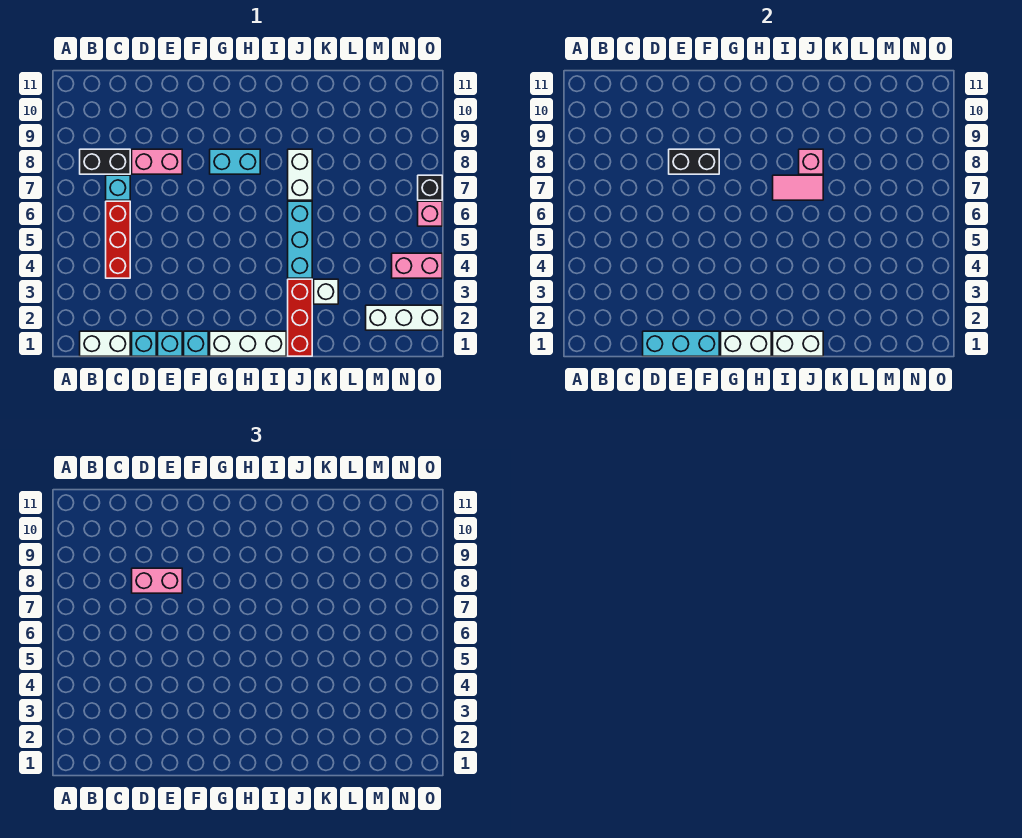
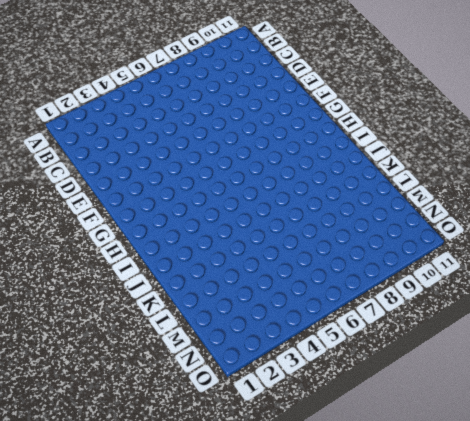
none -> white 1x2 brick [80,331,130,356]
none -> black 1x2 brick [80,149,130,174]
none -> red 1x3 brick [106,201,130,278]

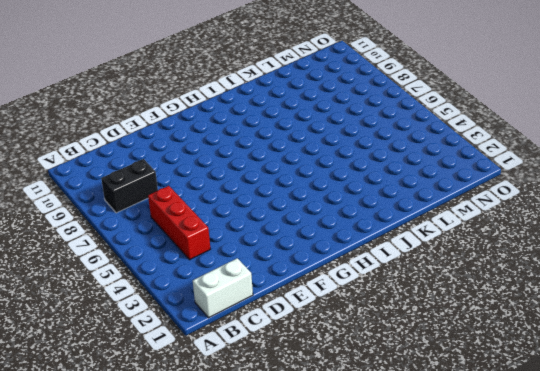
none -> cyan 1x1 brick [106,175,130,200]
none -> cyan 1x1 brick [132,331,156,356]
none -> pink 1x2 brick [132,149,182,174]

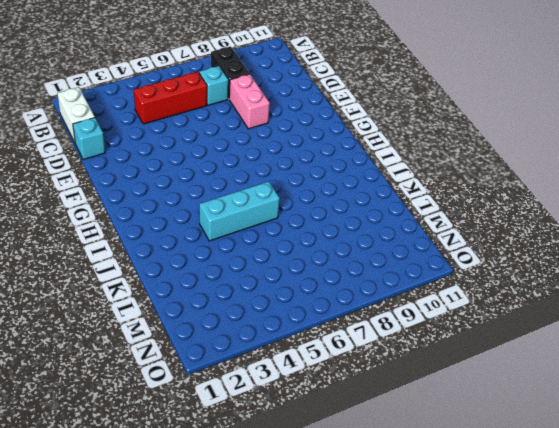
none -> cyan 1x1 brick [158,331,182,356]
none -> cyan 1x1 brick [184,331,208,356]
none -> white 1x3 brick [210,331,286,356]

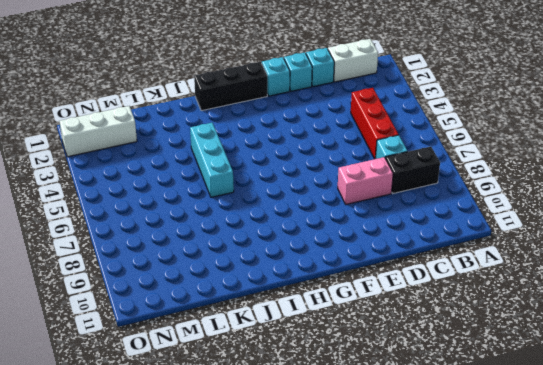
black 1x3 brick [194,62,267,111] -> white 1x3 brick [210,331,286,356]
none -> cyan 1x2 brick [210,149,260,174]
none -> red 1x3 brick [288,279,312,356]
none -> white 1x2 brick [288,149,312,200]

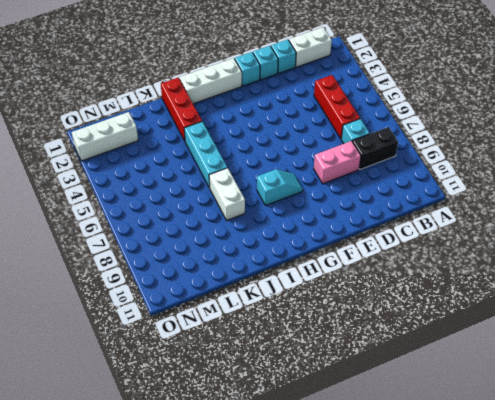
cyan 1x2 slope [257,169,303,206] -> cyan 1x2 brick [210,149,260,174]
none -> white 1x1 brick [314,279,338,304]
none -> pink 1x2 brick [392,253,442,278]
none -> pink 1x1 brick [418,201,442,226]

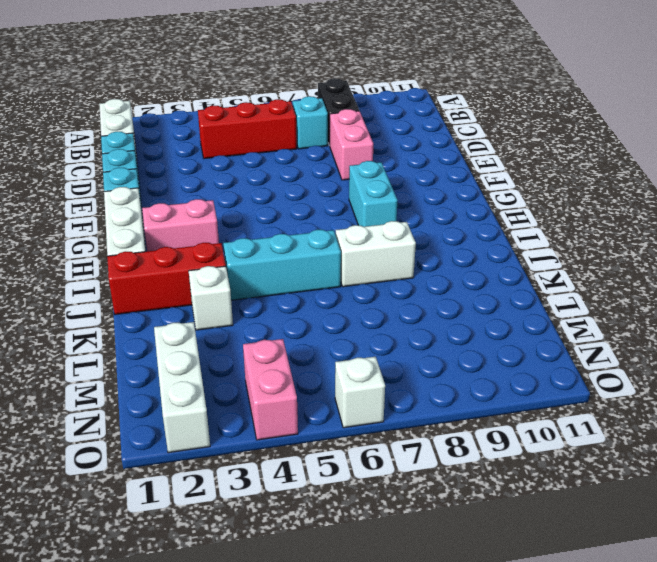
pink 1x2 brick [142,199,219,251] -> pink 1x2 brick turned to [132,568,182,593]
white 1x1 brick [335,357,385,428] -> pink 1x1 brick [418,201,442,226]
none -> black 1x1 brick [418,175,442,200]
none -> cyan 1x3 brick [643,331,719,356]
none -> black 1x2 brick [669,149,719,174]

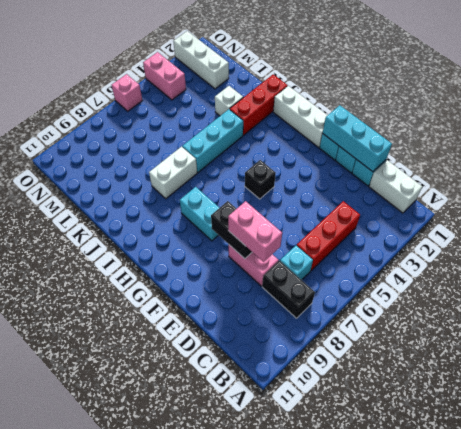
black 1x1 brick [245,160,276,199] -> black 1x1 brick moved to [418,175,442,200]
none -> white 1x2 brick [721,331,771,356]
none -> white 1x2 brick [773,331,823,356]
none -> pink 1x2 tile [773,175,823,200]

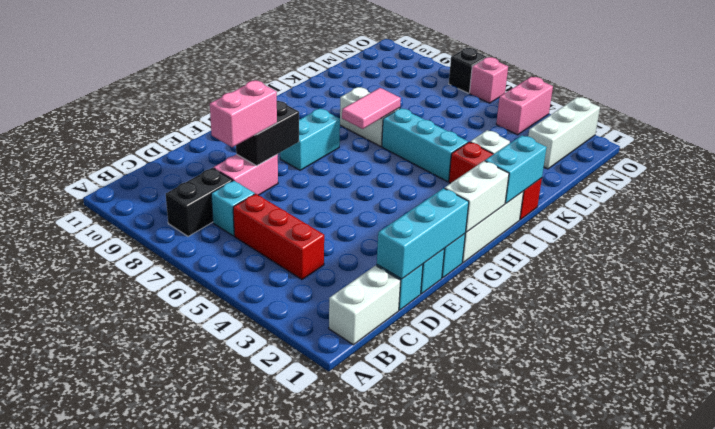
cyan 1x2 brick [485,135,547,203] -> white 1x2 brick [773,331,823,356]
none -> pink 1x1 brick [799,149,823,174]

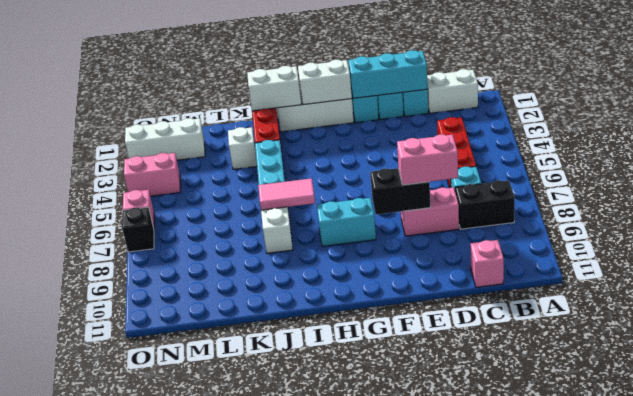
pink 1x1 brick [470,240,504,287] -> pink 1x1 brick moved to [799,149,823,174]

